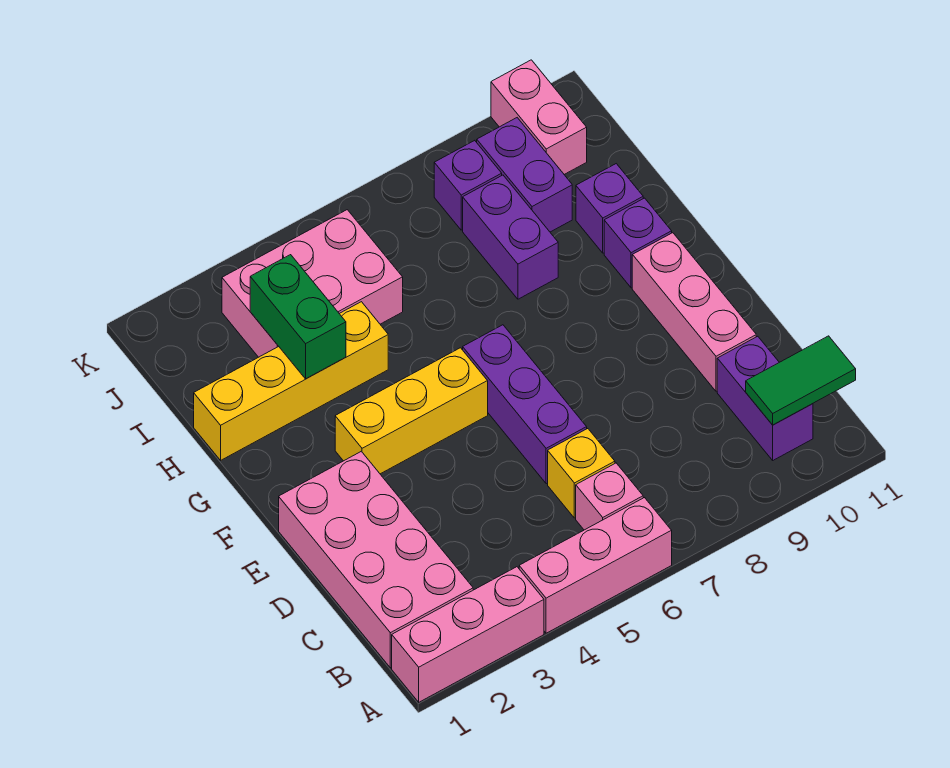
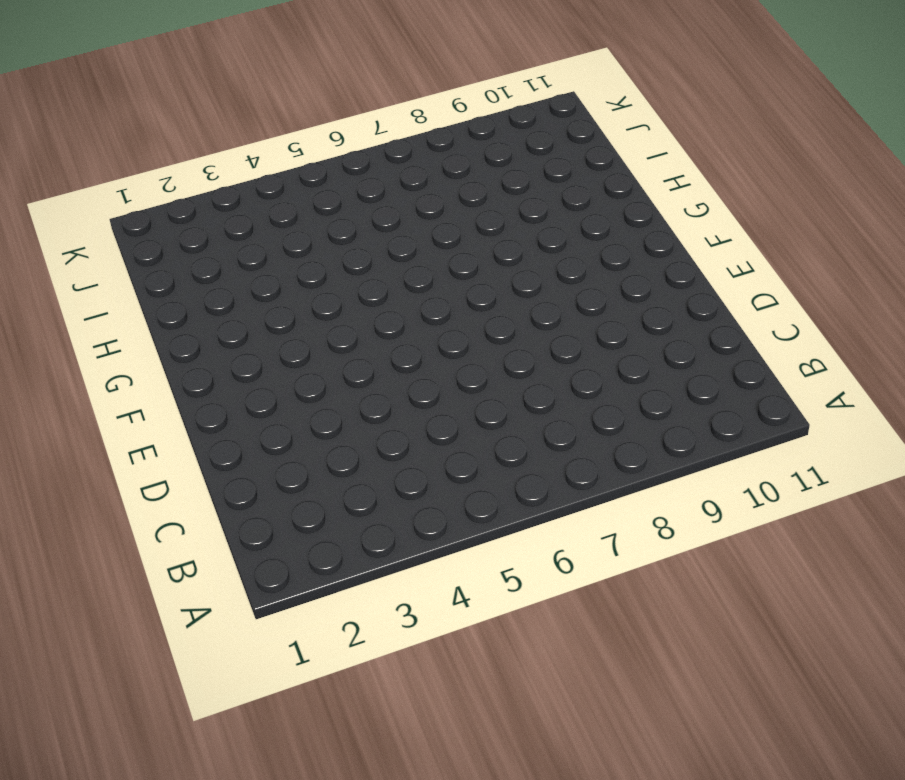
none -> pink 1x3 brick [392,567,544,702]
none -> pink 1x3 brick [519,498,672,633]
none -> pink 2x4 brick [279,451,473,668]

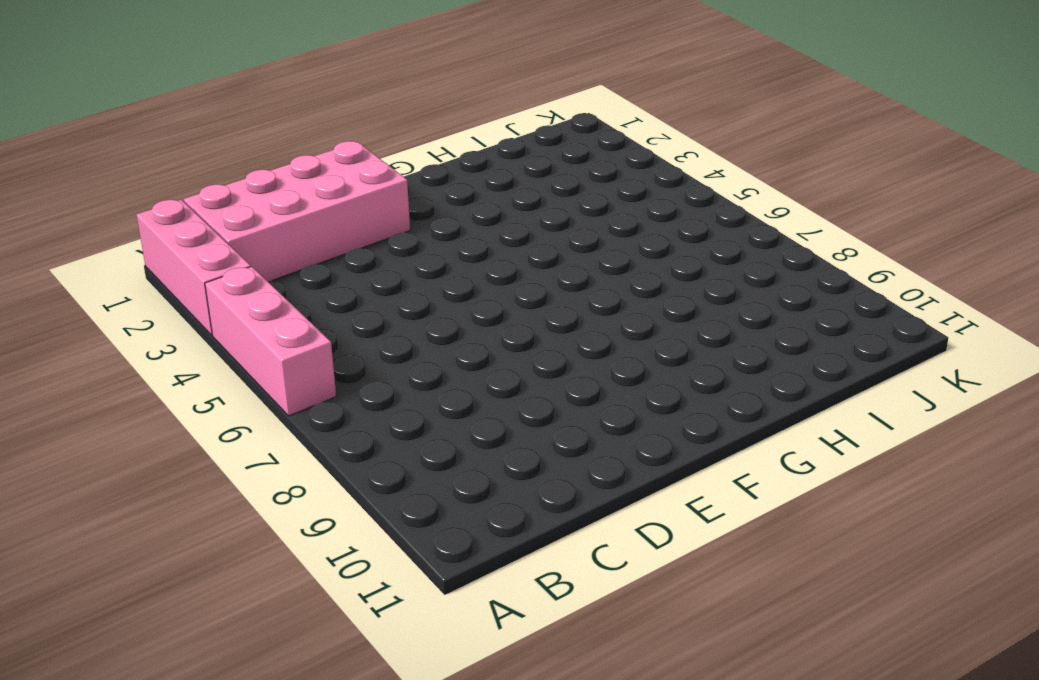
none -> pink 1x1 brick [576,463,643,530]
none -> purple 1x2 brick [717,336,813,460]
none -> yellow 1x1 brick [548,429,615,518]

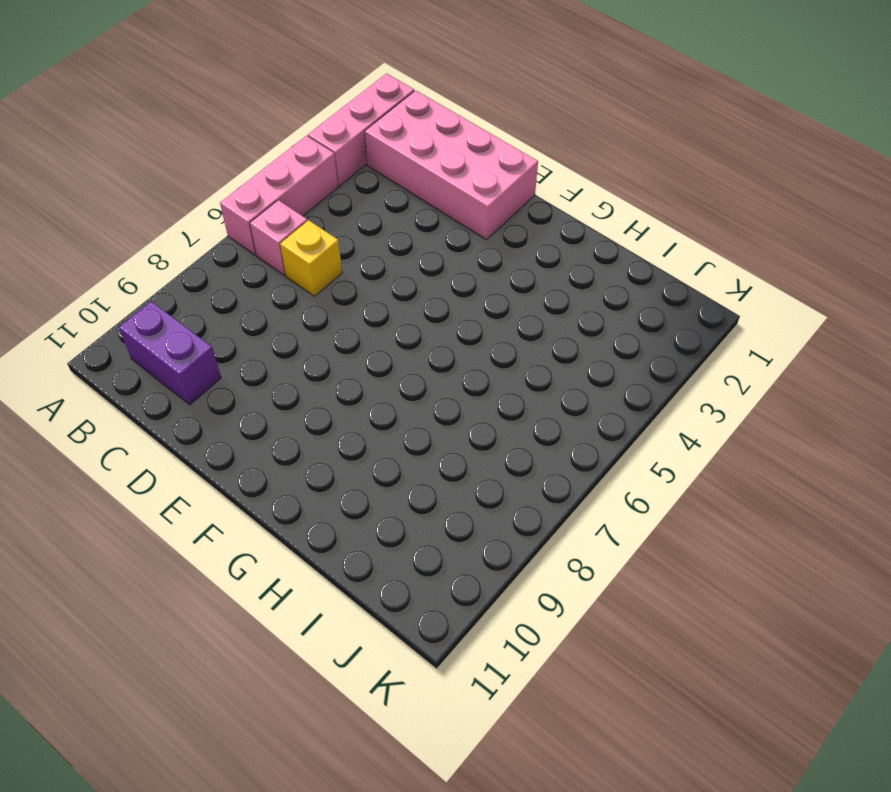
none -> purple 1x3 brick [463,325,587,484]
none -> pink 1x3 brick [632,233,756,391]
none -> yellow 1x3 brick [335,348,488,474]

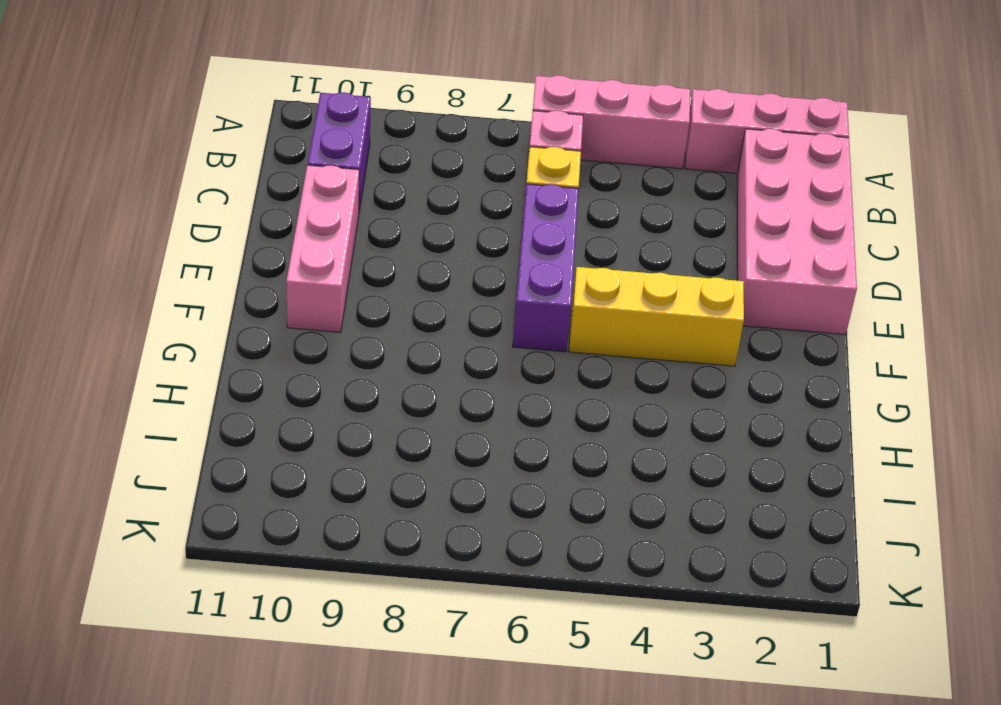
none -> purple 1x1 brick [604,198,672,288]
none -> yellow 1x4 brick [194,302,388,460]
none -> purple 1x2 brick [463,175,558,299]

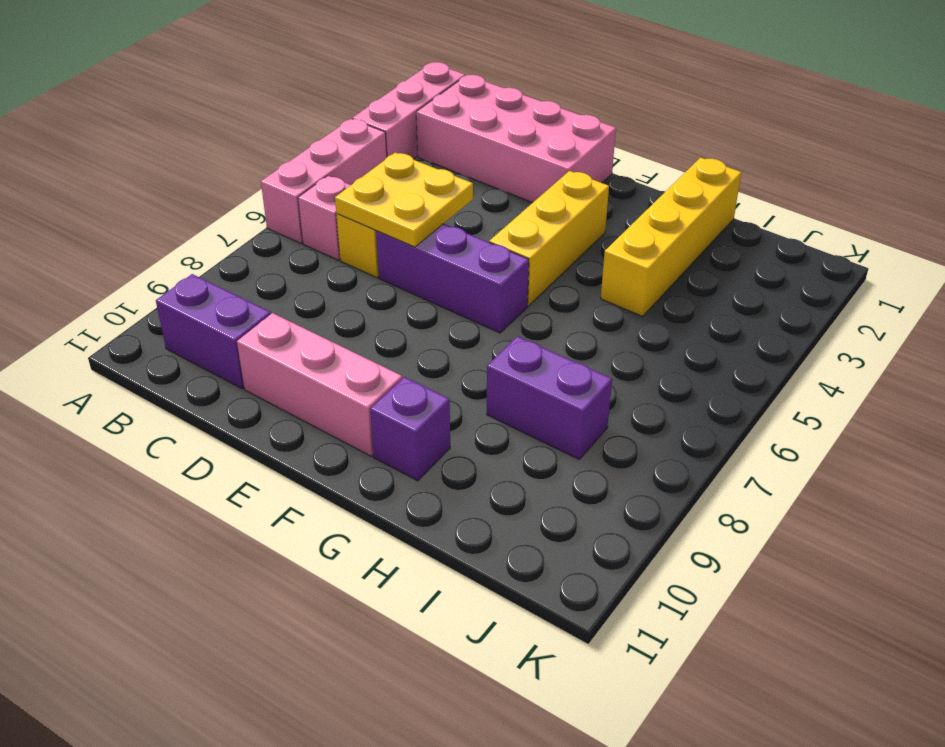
yellow 2x2 plate [335,153,473,247] -> none
none -> purple 1x1 brick [576,164,643,253]
none -> pink 2x3 brick [222,210,403,357]
none -> purple 1x2 brick [477,118,572,232]

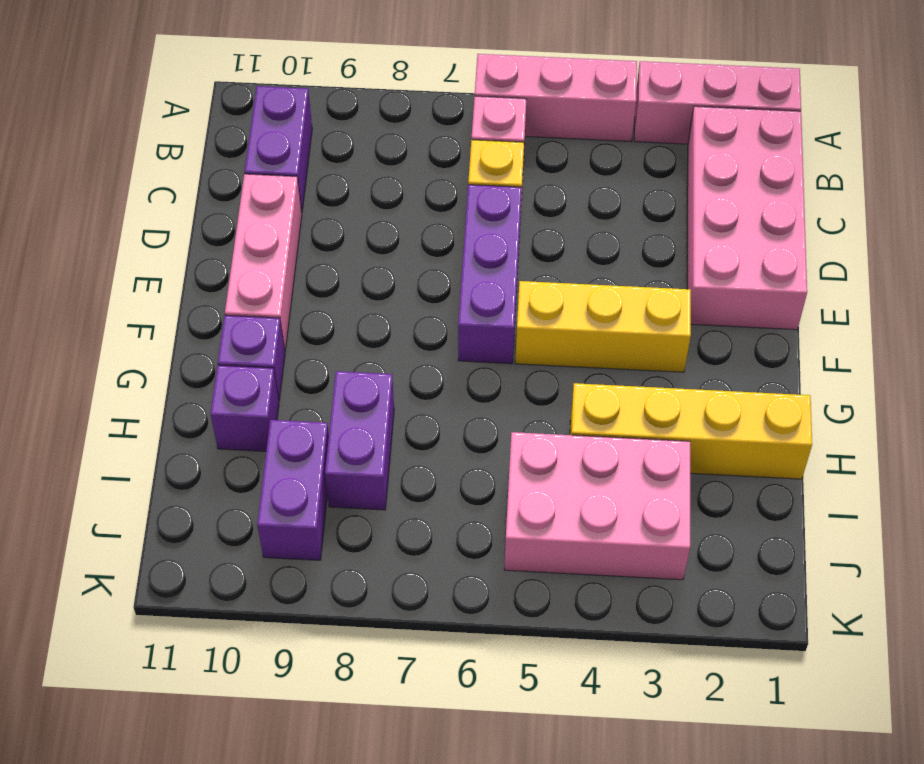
none -> purple 1x1 brick [434,140,502,230]
none -> pink 1x2 brick [491,60,587,174]
none -> green 1x2 tile [746,336,856,425]

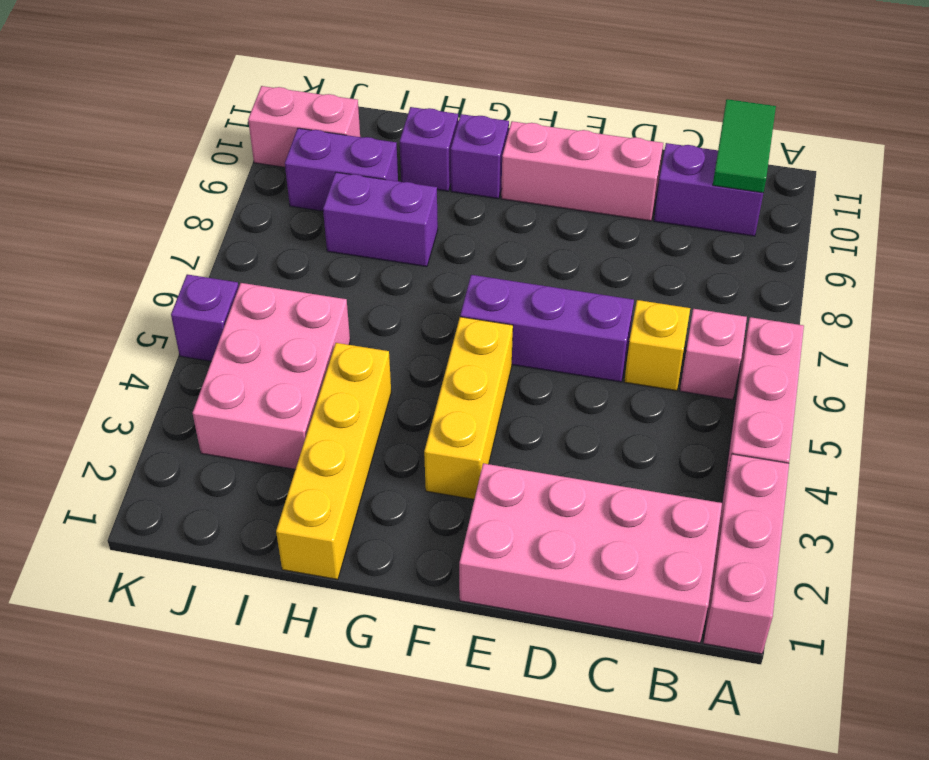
purple 1x1 brick [171,274,239,361] -> purple 1x1 brick moved to [434,140,502,230]
none -> green 1x2 brick [250,255,346,379]

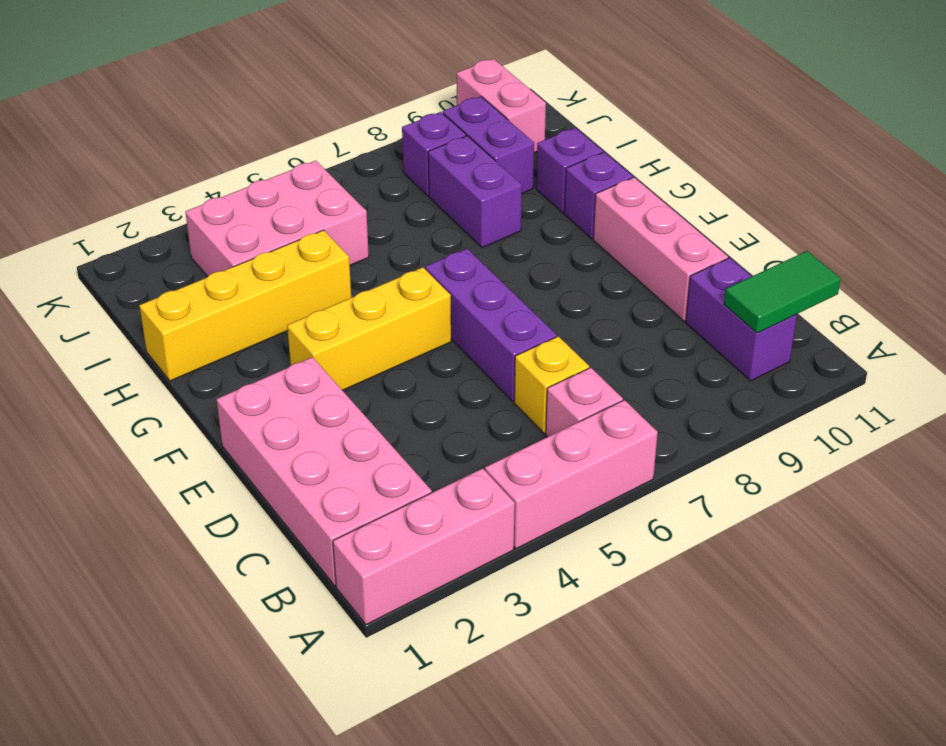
none -> green 1x2 brick [250,255,346,379]

